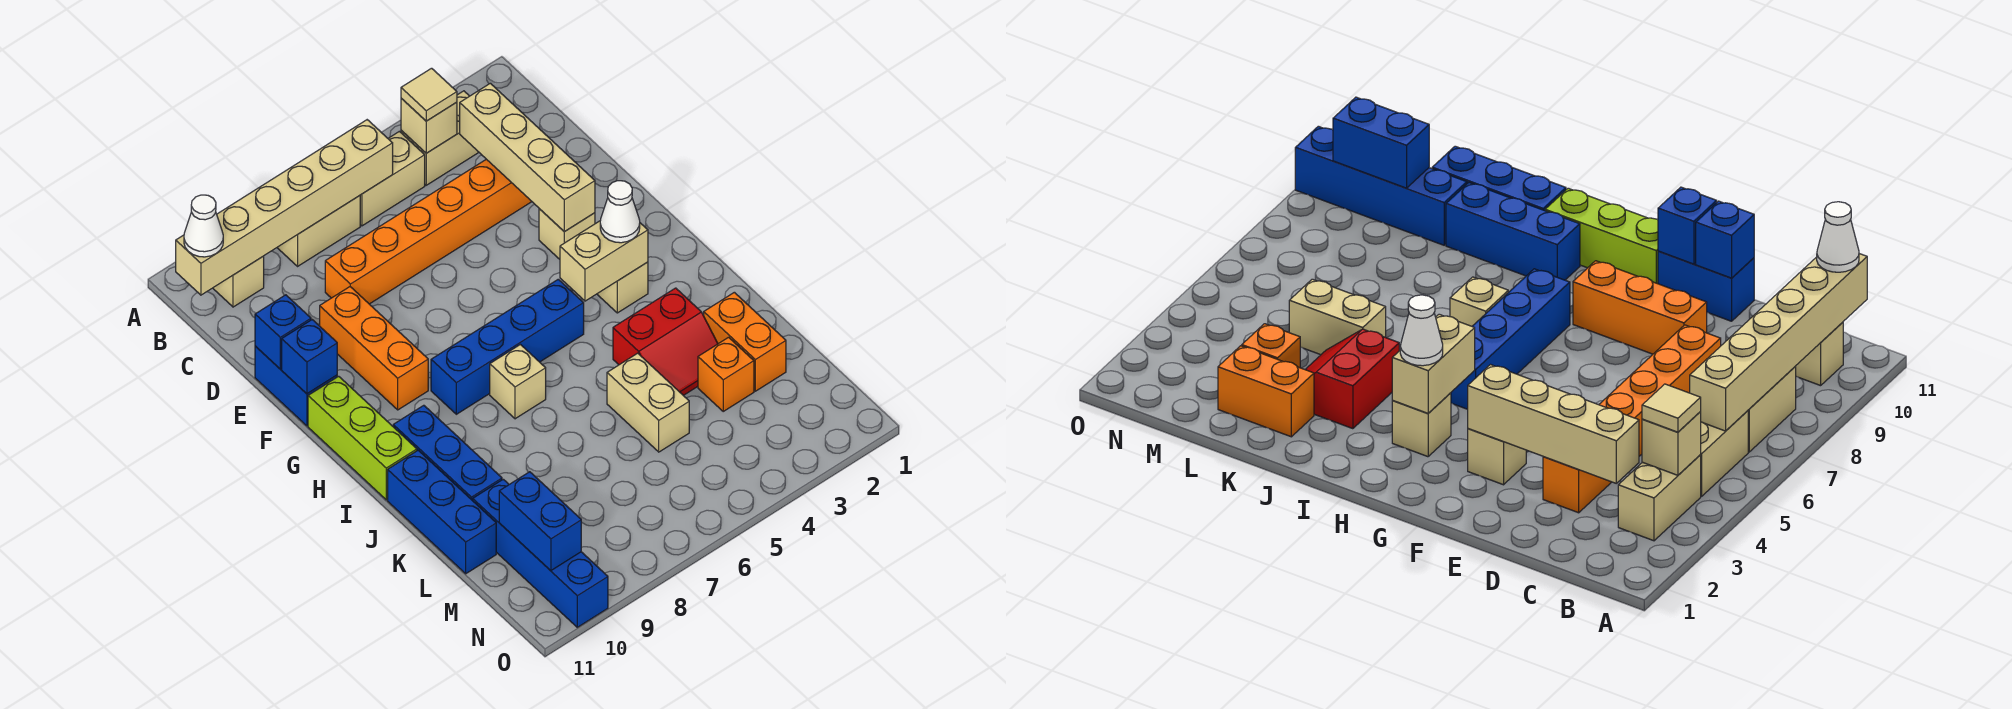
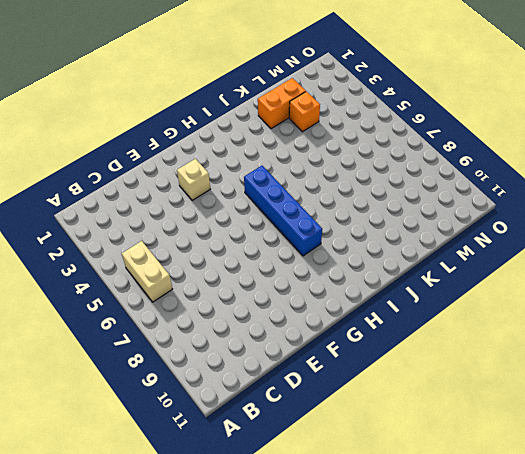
none -> tan 1x2 brick [401,91,479,185]
none -> tan 1x2 brick [277,196,360,266]
none -> tan 1x1 brick [213,256,264,307]

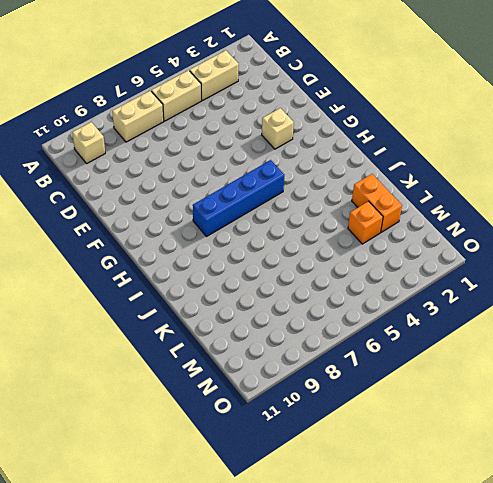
none -> orange 1x6 brick [325,159,532,304]
none -> orange 1x3 brick [320,287,428,410]
none -> blue 1x2 brick [255,346,337,426]

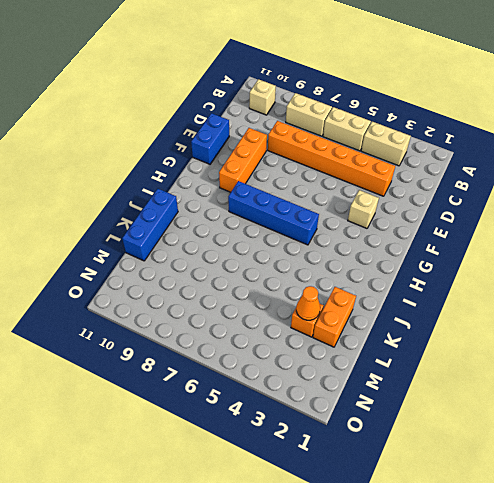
orange 1x1 cone [296,286,320,320] -> none
none -> lime 1x3 brick [308,376,417,500]
none -> tan 1x1 brick [597,262,648,313]
none -> tan 1x1 brick [490,345,546,419]

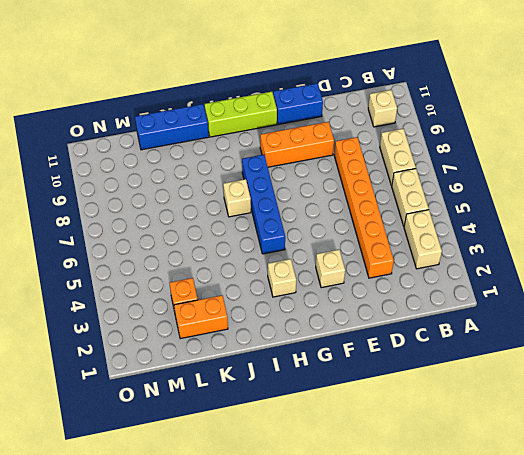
none -> blue 1x3 brick [393,405,502,501]
none -> red 2x2 slope [613,288,718,395]
none -> tan 1x2 brick [607,353,689,452]

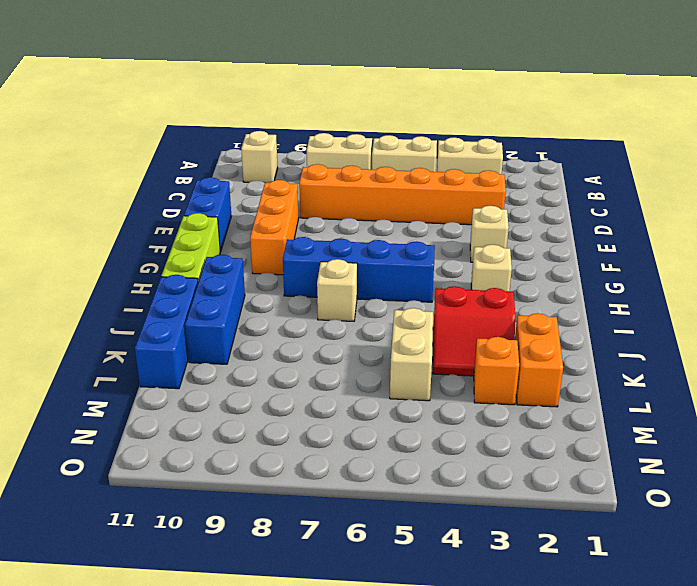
none -> blue 1x4 brick [473,479,608,627]
none -> tan 1x1 brick [401,98,457,153]
none -> tan 1x6 brick [176,120,393,295]

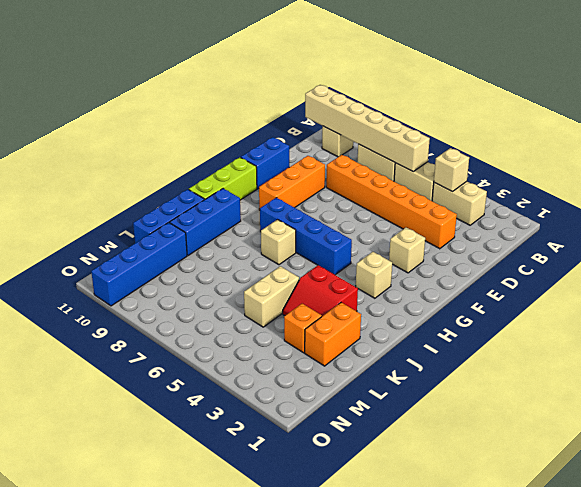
none -> tan 1x4 brick [460,83,595,232]
none -> blue 1x1 brick [255,295,311,369]
none -> blue 1x1 brick [282,320,337,394]

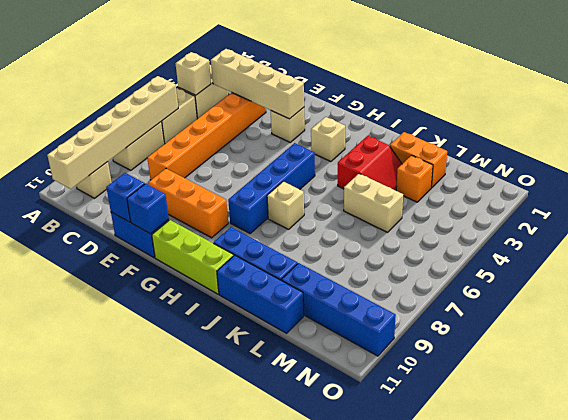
none -> tan 1x2 brick [560,221,648,301]
none -> blue 1x2 brick [499,472,581,571]
none -> tan 1x1 tile [401,68,457,121]

